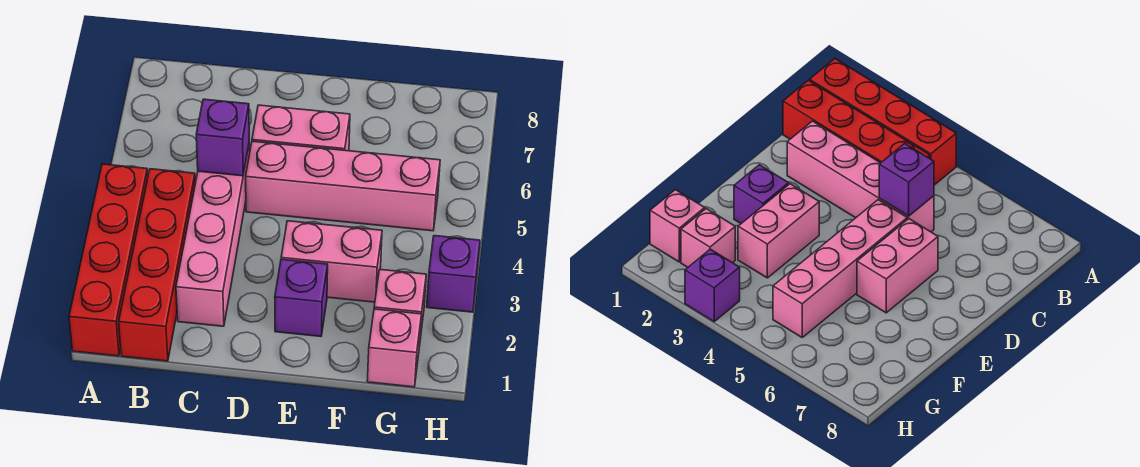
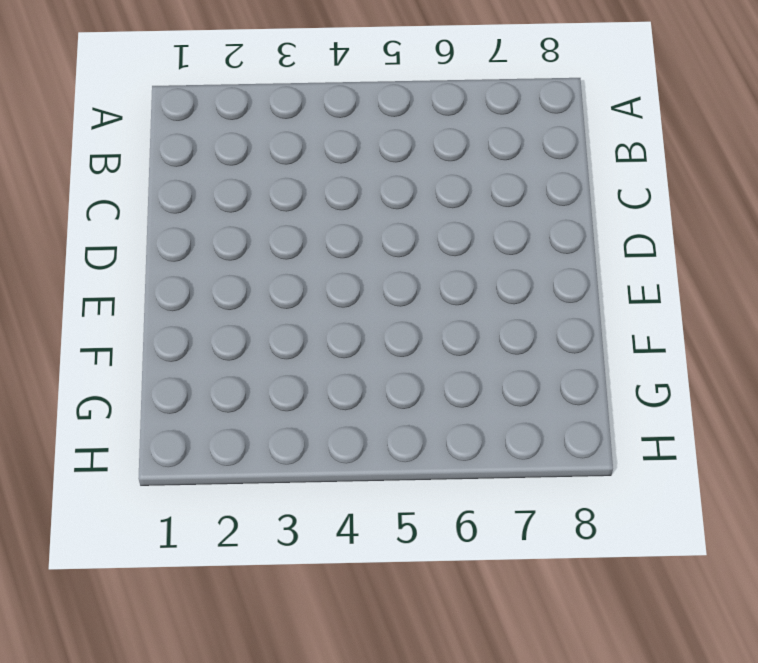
none -> red 1x4 brick [69,164,148,356]
none -> red 1x4 brick [119,169,195,361]

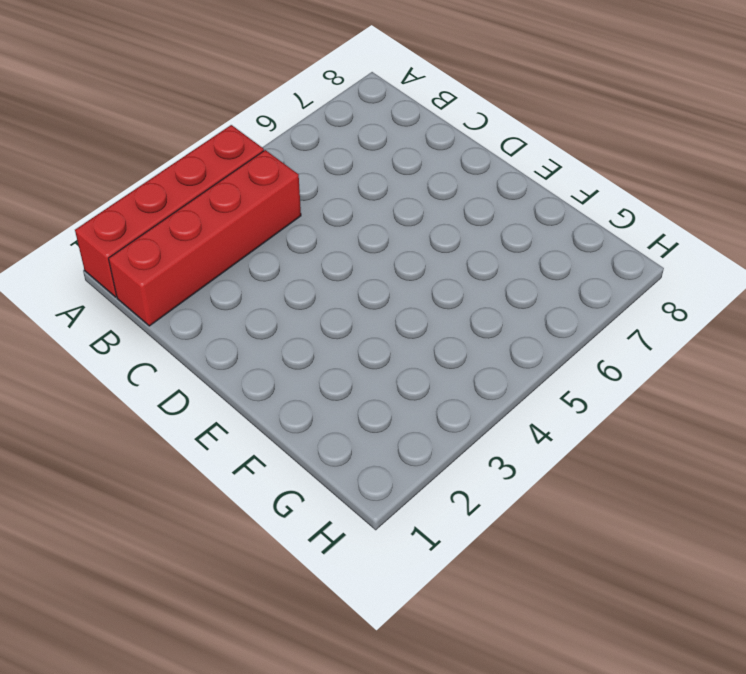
none -> pink 1x4 brick [176,145,250,326]
none -> pink 1x4 brick [246,141,440,231]

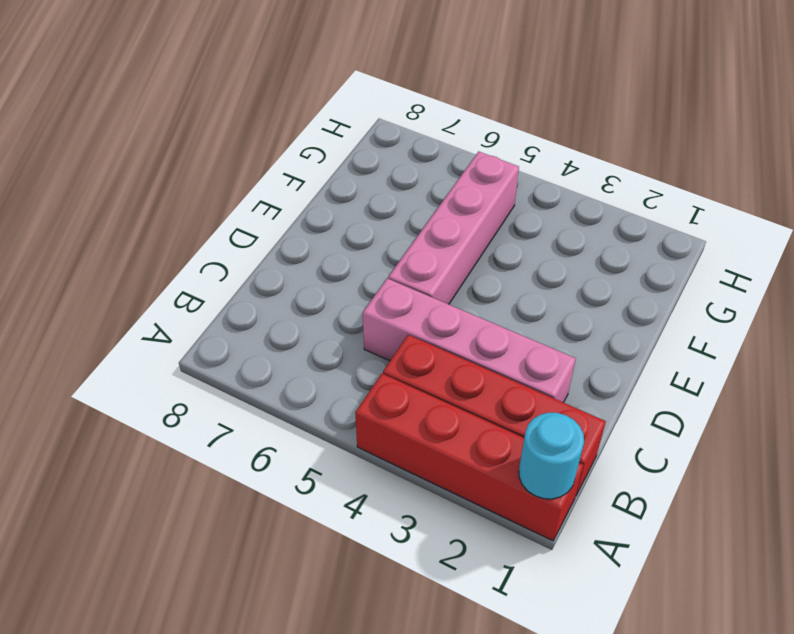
cyan 1x1 round brick [519,413,584,499] -> none
none -> pink 1x2 brick [252,105,350,151]
none -> purple 1x1 brick [275,259,328,337]

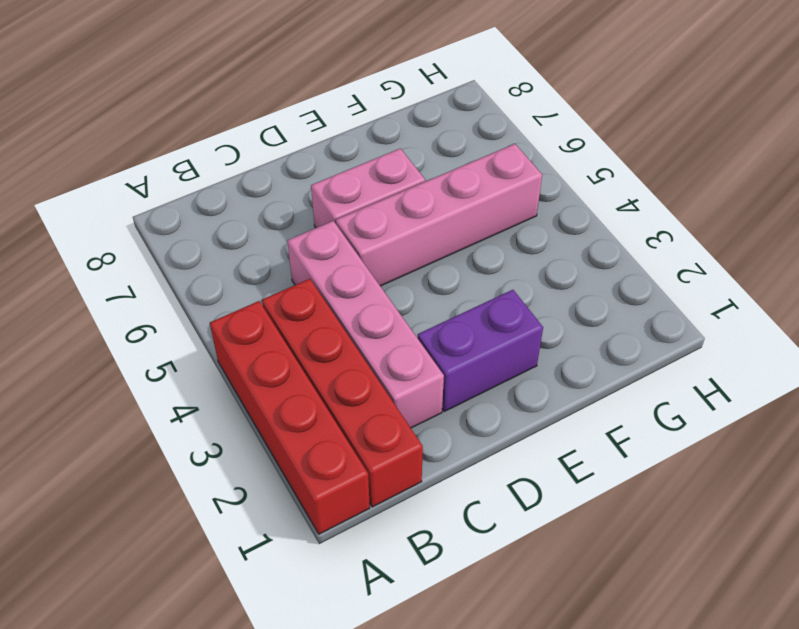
purple 1x2 brick [418,290,543,411] -> purple 1x1 brick [275,259,328,337]
none -> pink 1x2 brick [281,221,382,302]
none -> pink 1x1 brick [367,309,421,387]

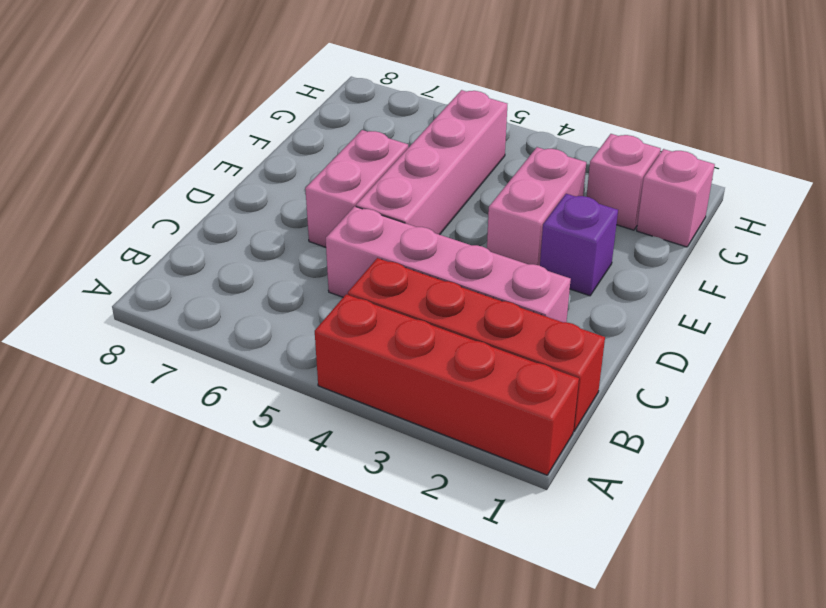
none -> purple 1x1 brick [427,236,480,312]
none -> purple 1x1 brick [196,99,249,176]

